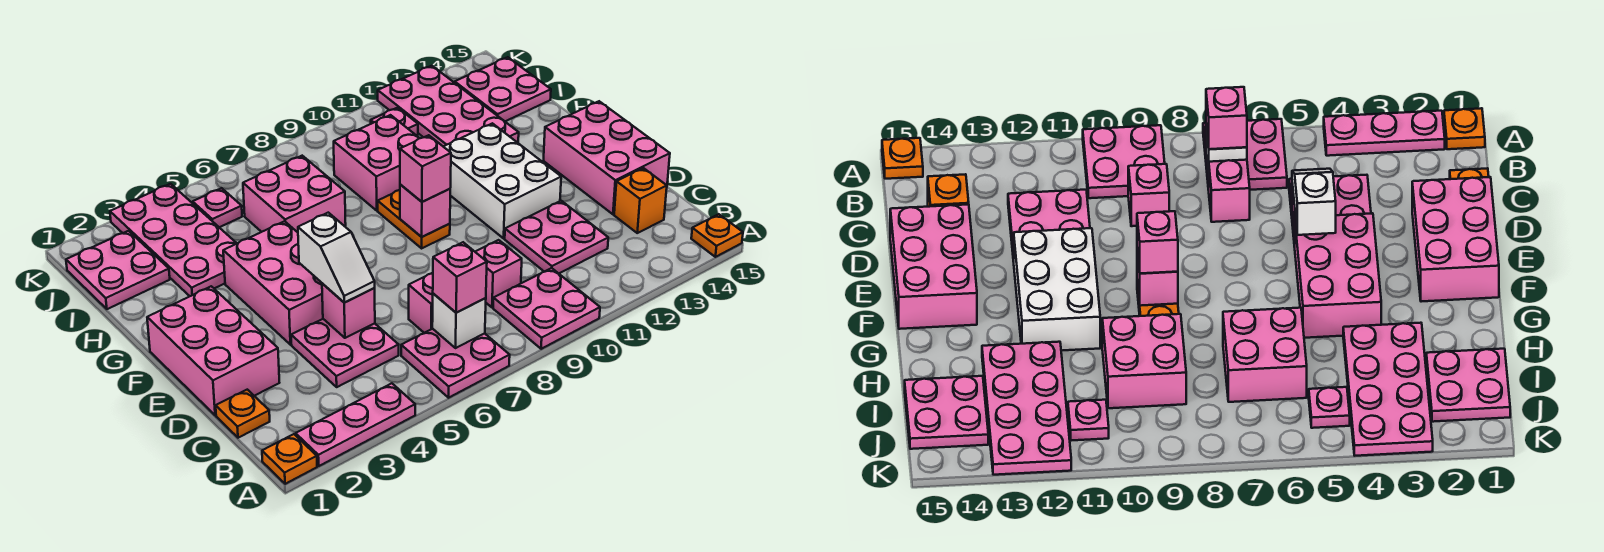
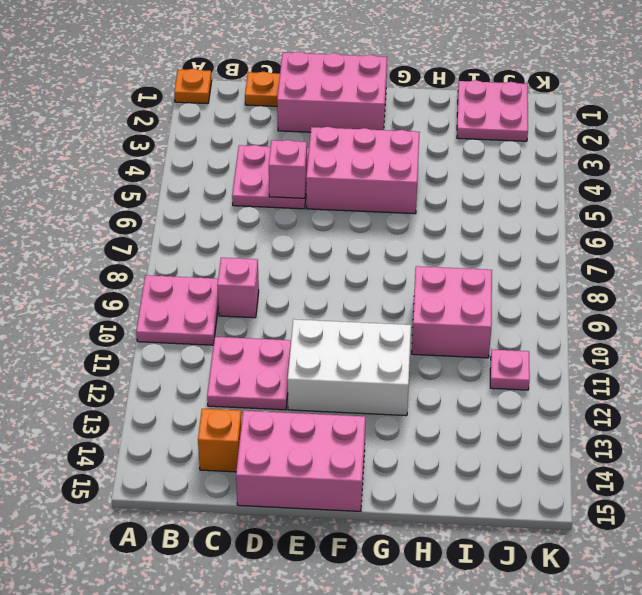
none -> pink 1x3 plate [296,383,415,466]
none -> pink 2x2 plate [401,329,510,398]
none -> orange 1x1 plate [691,214,743,257]
none -> pink 1x1 brick [409,273,433,333]

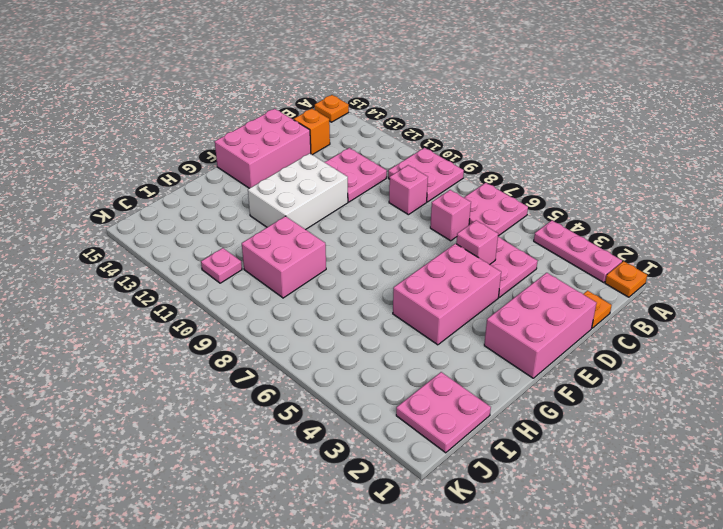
none -> orange 1x2 plate [378,190,450,248]
none -> pink 2x4 plate [110,184,237,296]
none -> pink 2x2 brick [243,156,346,232]
none -> pink 2x4 plate [378,66,519,146]

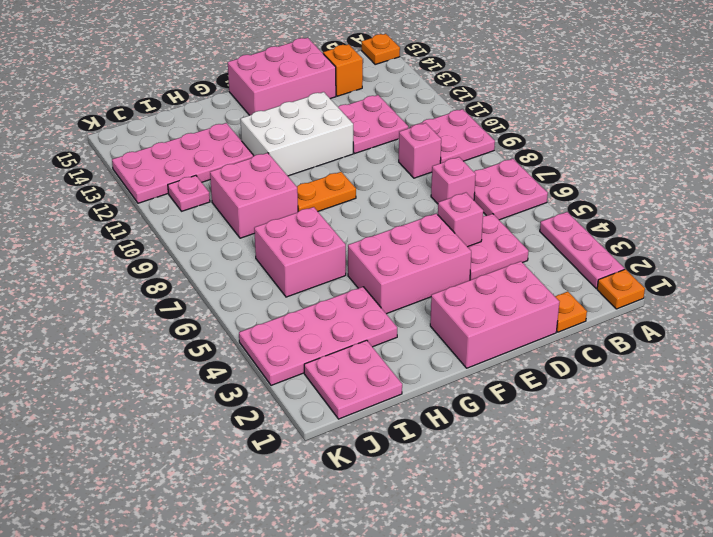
none -> pink 2x2 plate [455,57,551,121]
none -> pink 1x1 plate [193,188,242,227]
none -> white 1x1 brick [432,294,486,348]
none -> pink 1x1 brick [400,185,450,237]

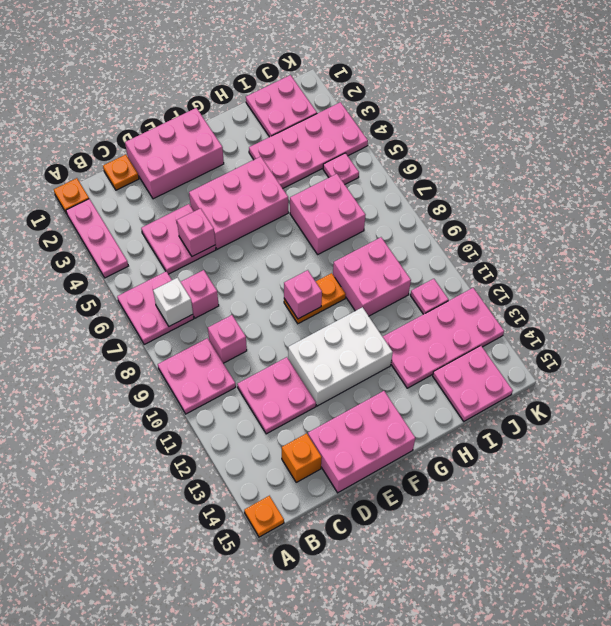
none -> pink 1x1 brick [433,242,487,313]
none -> white 1x2 slope [298,213,375,303]
none -> pink 1x1 brick [400,135,451,202]

